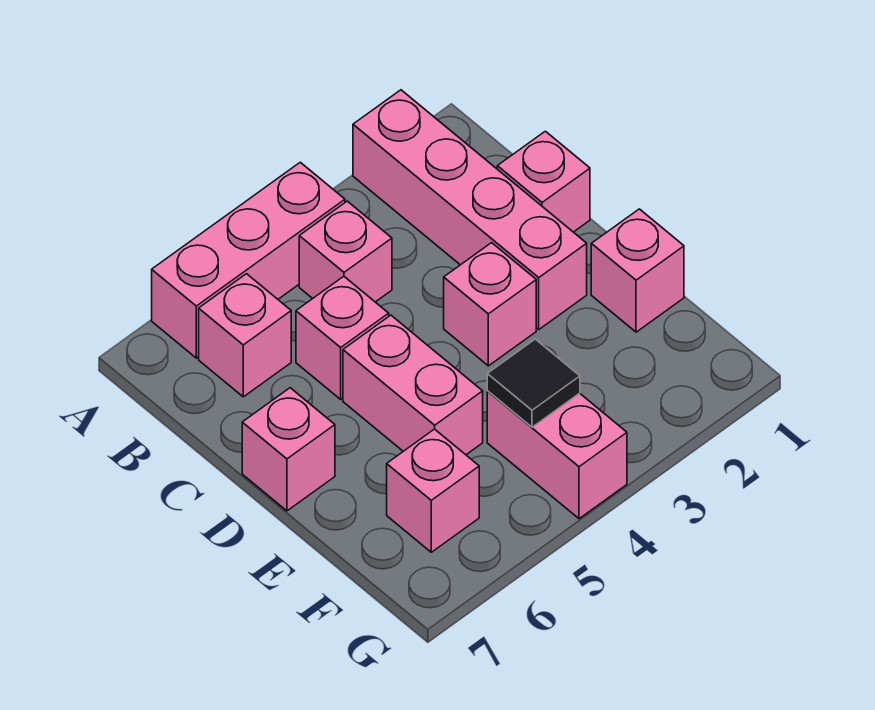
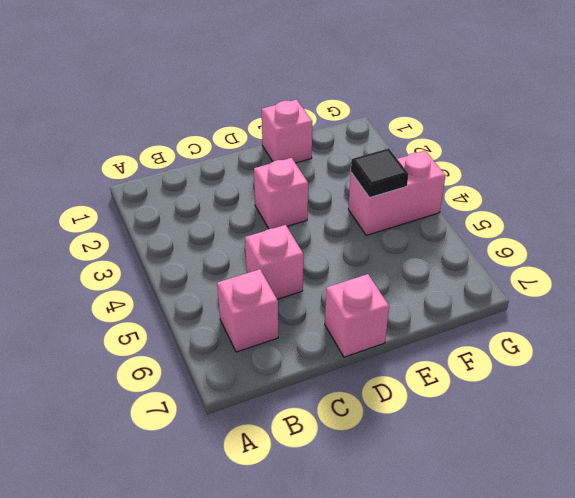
none -> pink 1x4 brick [353,90,587,329]
none -> pink 1x3 brick [152,162,345,358]
none -> pink 1x1 brick [299,201,392,302]

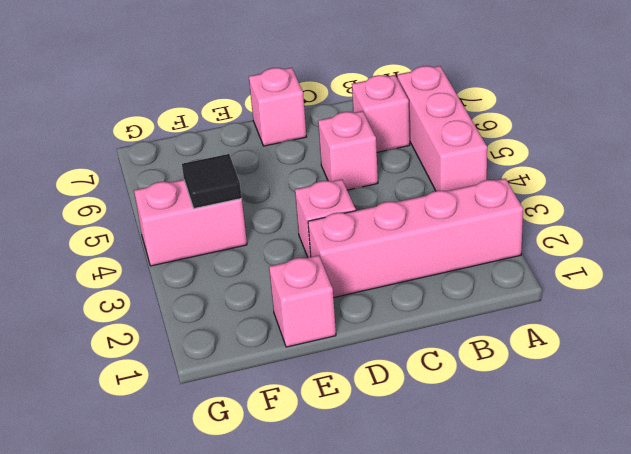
none -> pink 1x1 brick [299,201,392,302]
none -> pink 1x1 brick [497,131,590,232]
none -> pink 1x2 brick [343,315,483,455]

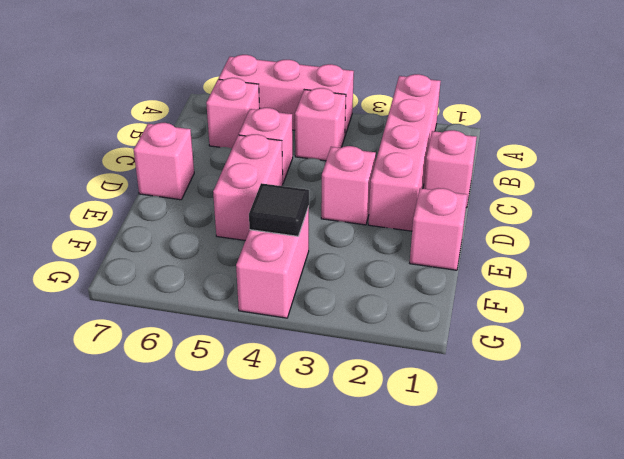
none -> pink 1x1 brick [387,429,479,552]

